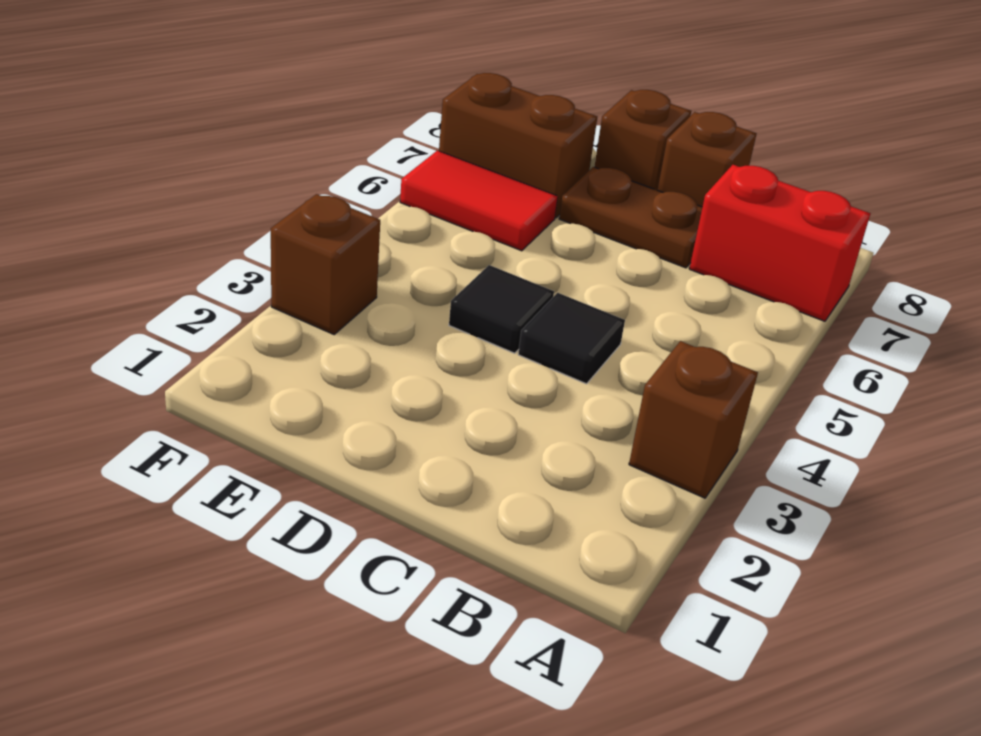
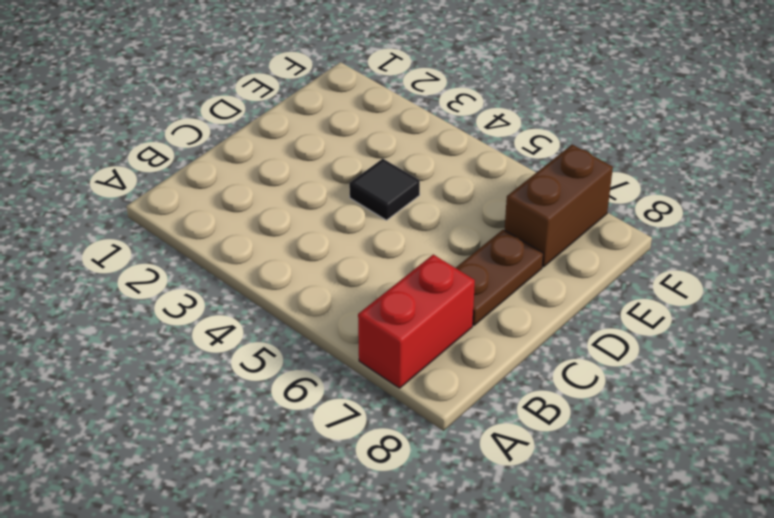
none -> brown 1x1 brick [629,341,758,498]
none -> black 1x1 tile [518,293,625,384]

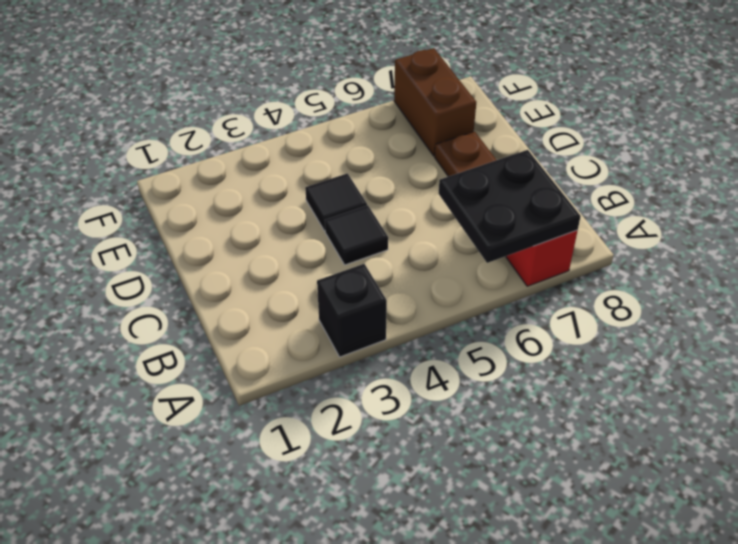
black 1x1 brick [317,264,387,357] -> brown 1x1 brick [629,341,758,498]
black 2x2 plate [439,150,581,263] -> none
none -> brown 1x1 brick [657,112,757,207]
none -> brown 1x1 brick [594,90,691,190]

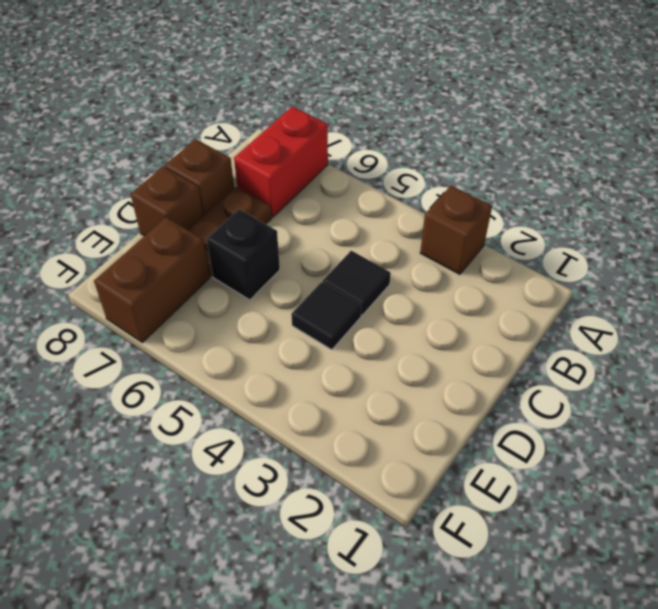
black 1x1 brick [207,209,280,300] -> none
none -> red 1x2 tile [400,151,558,251]
none -> brown 1x1 brick [271,194,380,334]

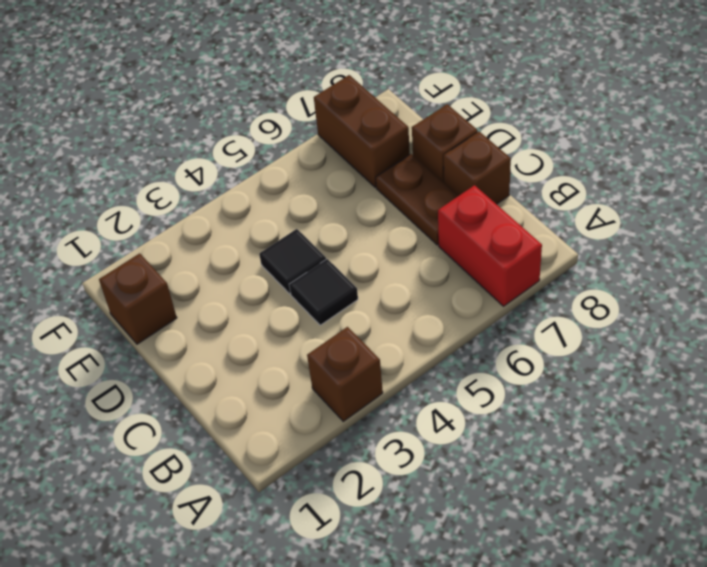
brown 1x1 brick [99,253,177,344] -> brown 1x1 brick moved to [271,194,380,334]
none -> red 1x2 tile [400,151,558,251]

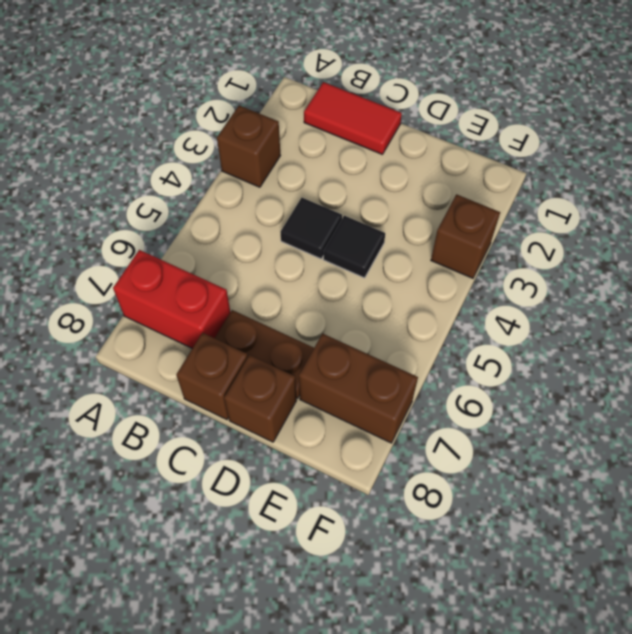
red 1x2 tile [304,82,402,154] -> red 1x2 tile moved to [400,151,558,251]

